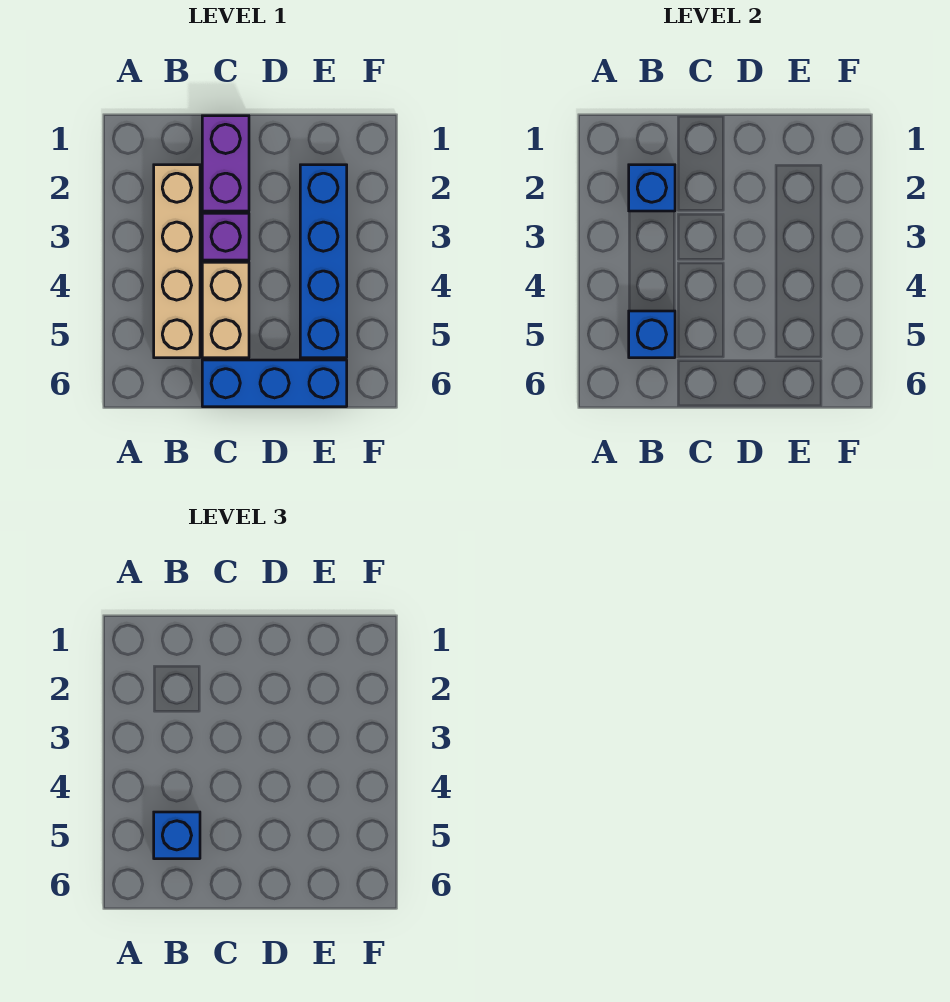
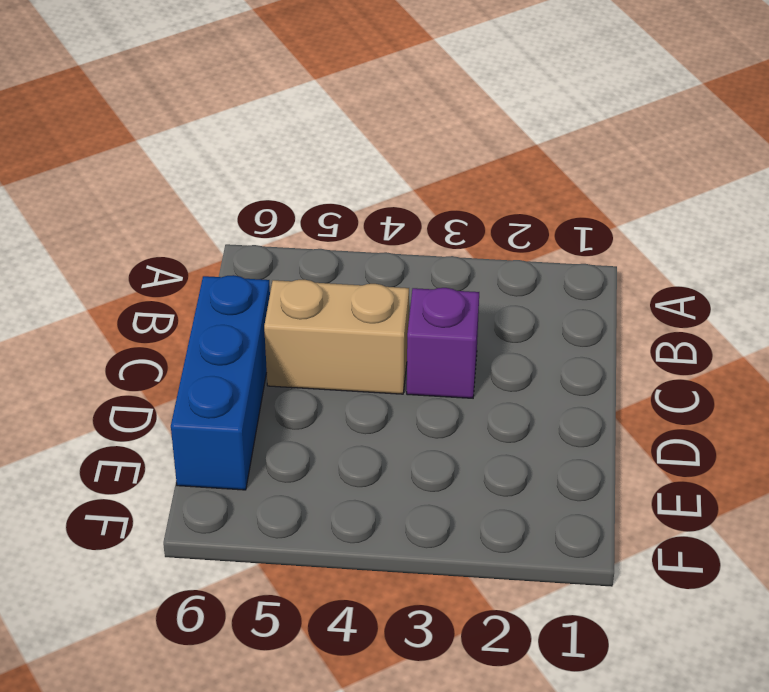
none -> tan 1x4 brick [154,165,200,358]
none -> purple 1x2 brick [202,116,249,211]

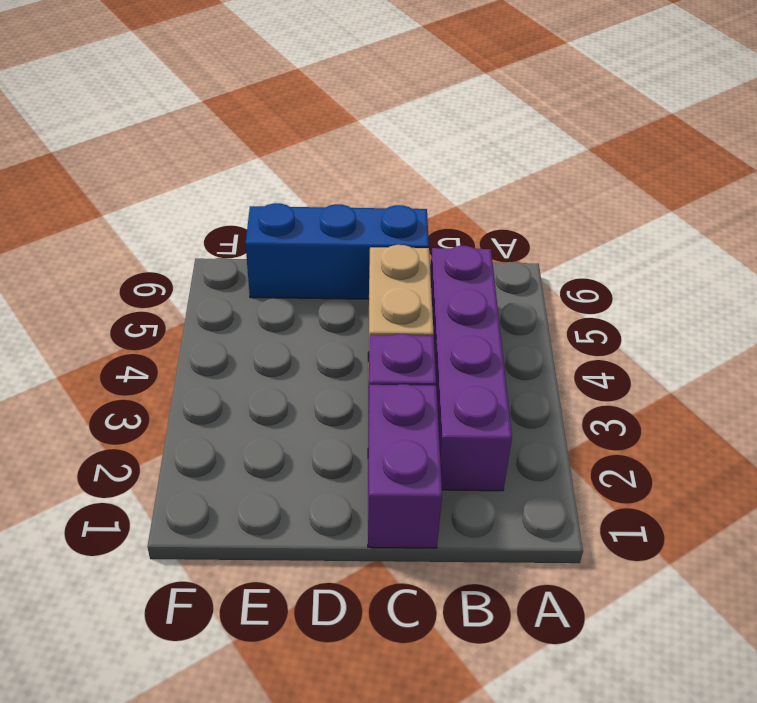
purple 1x4 brick [430,246,512,491] -> tan 1x4 brick [154,165,200,358]
none -> blue 1x4 brick [300,165,347,358]
none -> blue 1x1 brick [629,165,675,211]

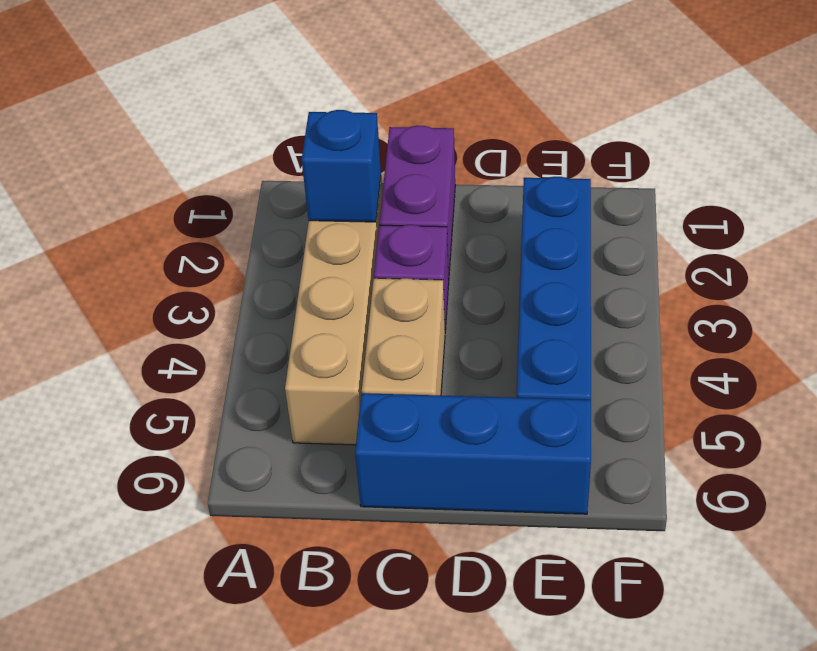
none -> blue 1x1 brick [629,311,675,358]
none -> blue 1x1 brick [154,812,200,859]

